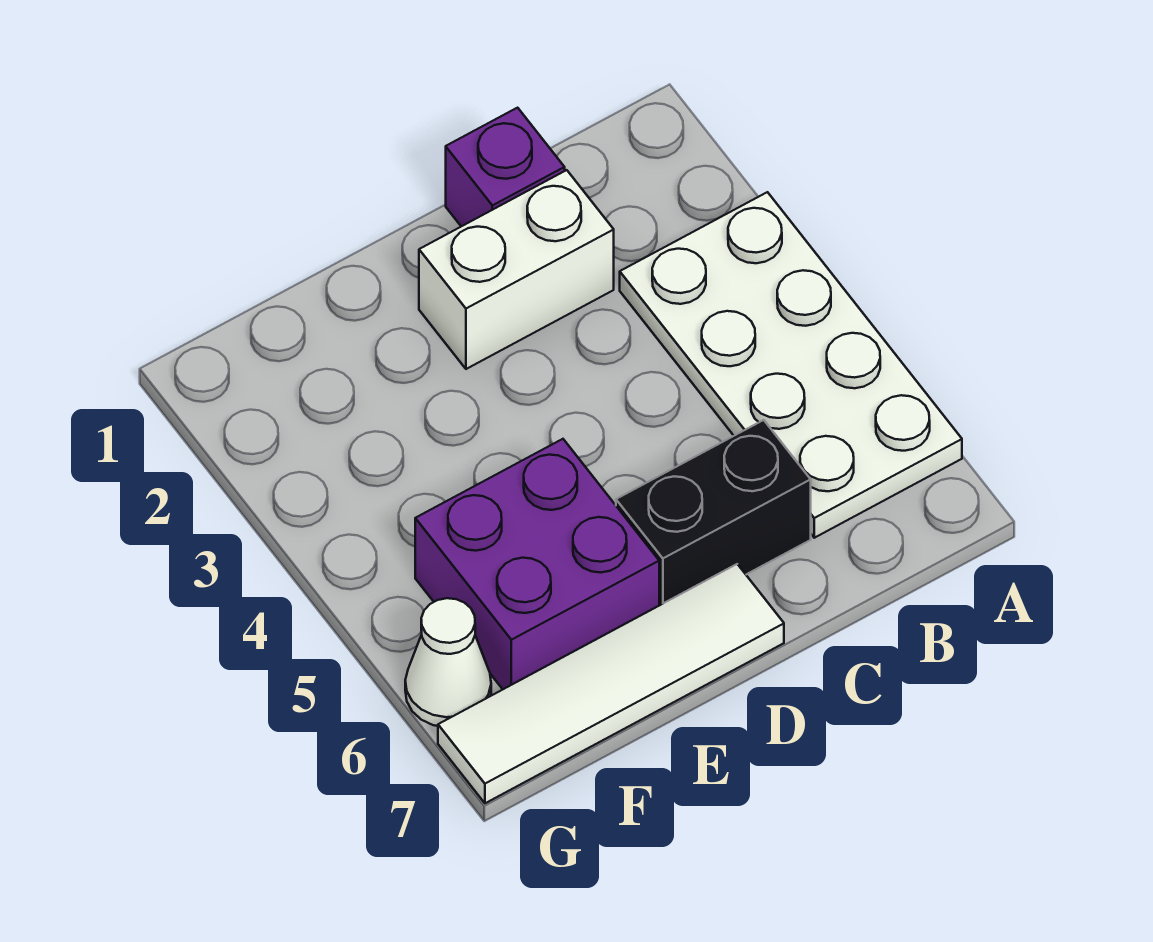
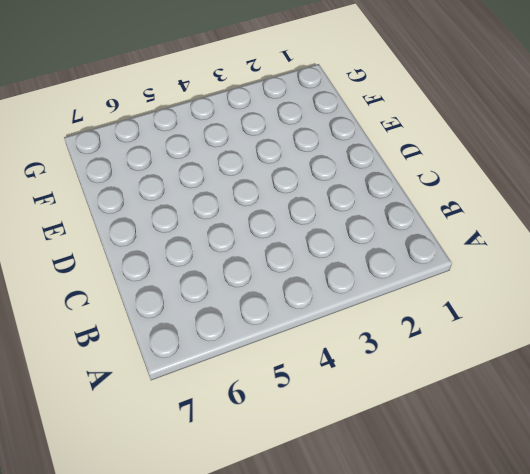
none -> white 2x4 plate [620,192,962,538]
none -> purple 1x1 brick [446,108,565,226]

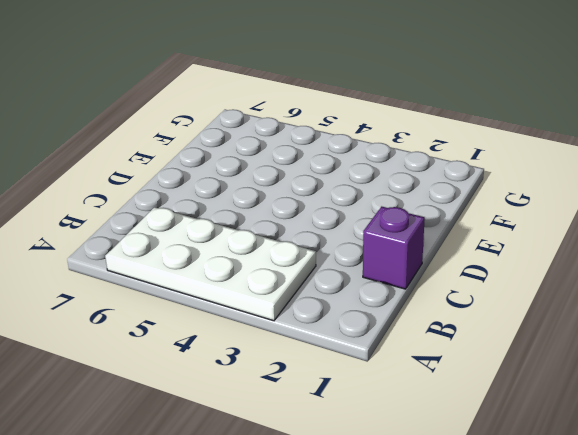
none -> white 1x2 brick [419,170,614,369]
none -> black 1x2 brick [616,420,811,605]

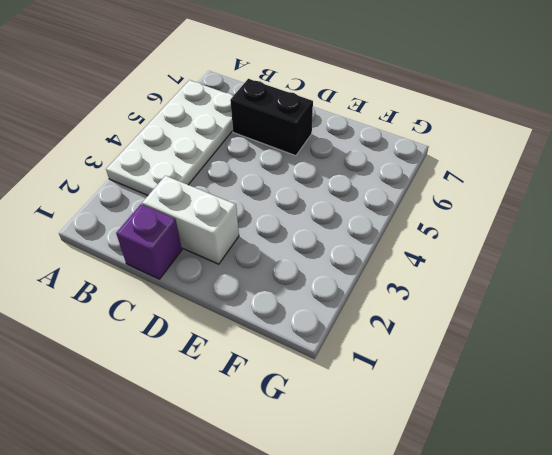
none -> white 1x4 tile [438,564,784,803]
none -> purple 2x2 brick [415,439,659,689]

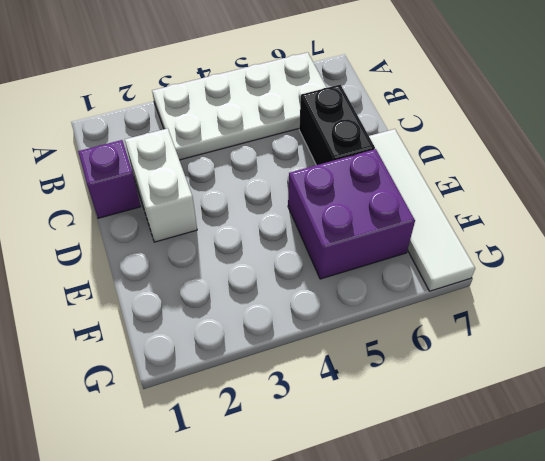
none -> white 1x1 cone [405,598,491,726]

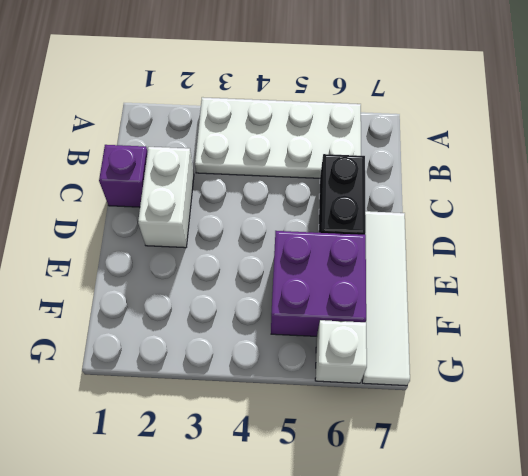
white 1x1 brick [315,320,367,383] -> white 1x1 cone [405,598,491,726]

